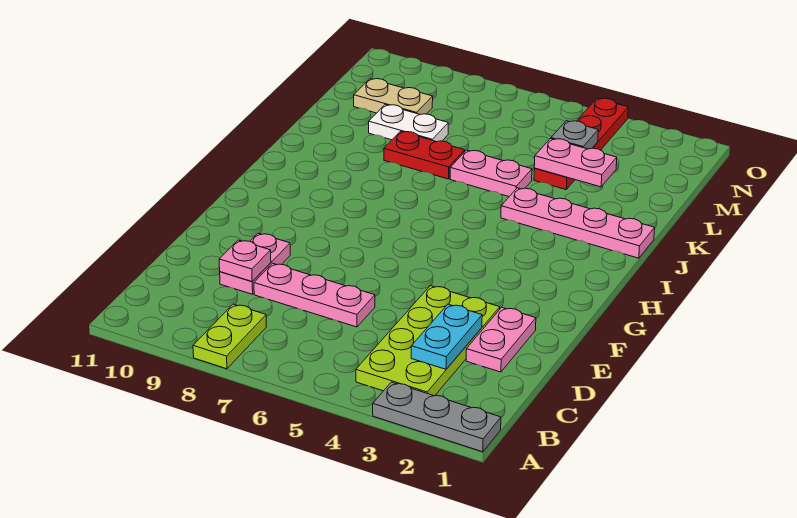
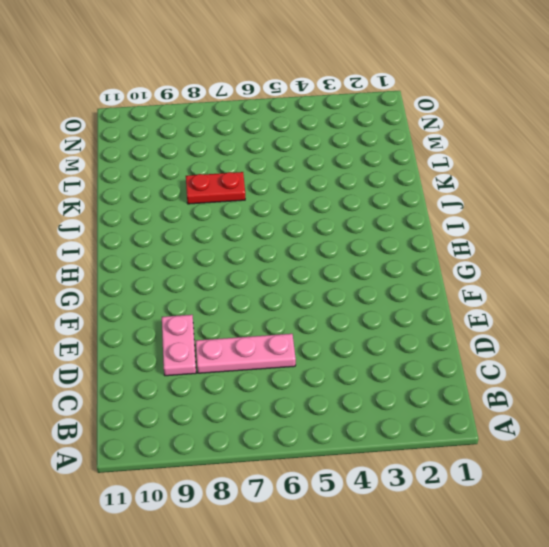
none -> grey 1x3 plate [373,382,501,452]
none -> lime 1x2 plate [193,304,266,369]
none -> lime 2x4 plate [356,286,500,396]

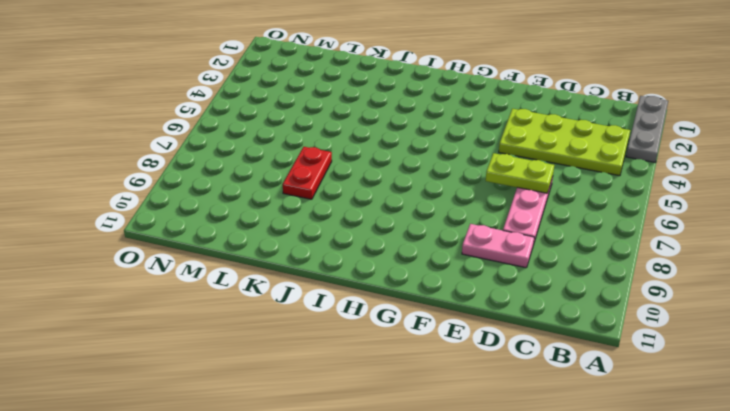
lime 1x2 plate [486,153,554,193] -> lime 1x2 plate moved to [193,304,266,369]
none -> pink 1x2 plate [466,307,536,372]
none -> pink 1x4 plate [501,188,655,258]
none -> pink 1x2 plate [450,150,532,196]

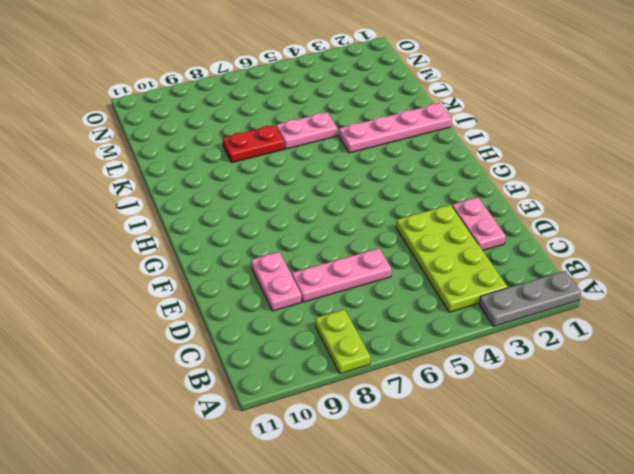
none -> red 1x4 plate [534,98,628,190]
none -> white 1x2 plate [369,105,448,142]
none -> tan 1x2 plate [354,79,433,115]

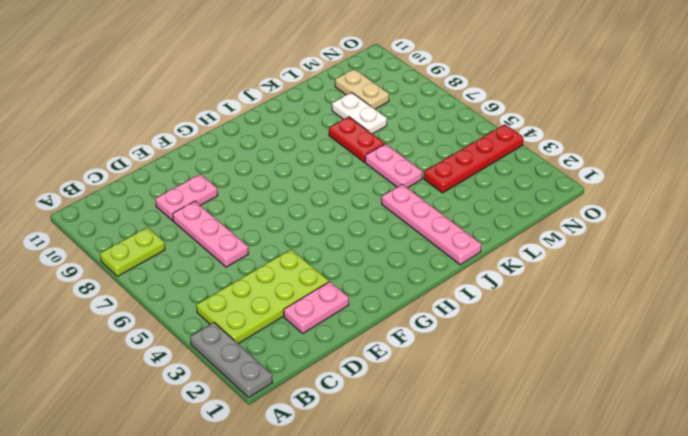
none -> cyan 1x2 plate [411,304,482,369]
none -> pink 1x1 plate [219,240,271,282]
none -> pink 1x2 plate [534,139,617,187]

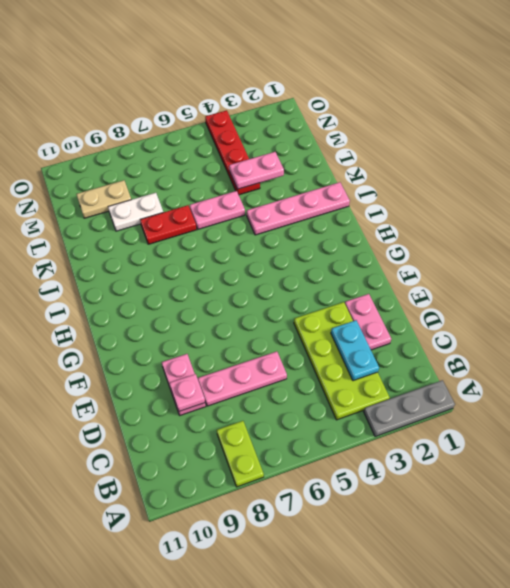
none -> grey 1x1 plate [551,121,598,149]

